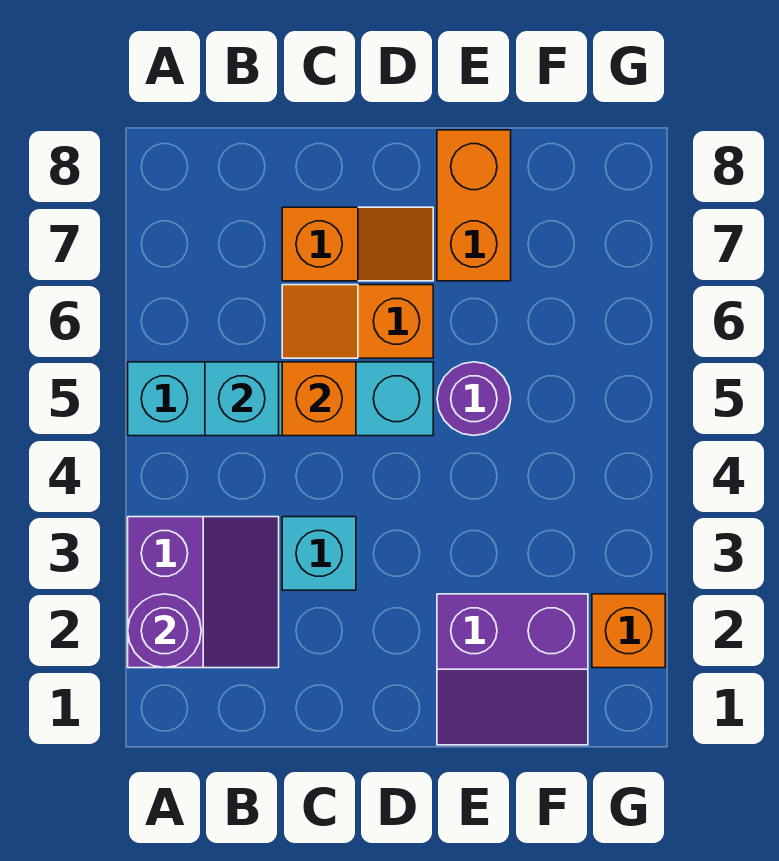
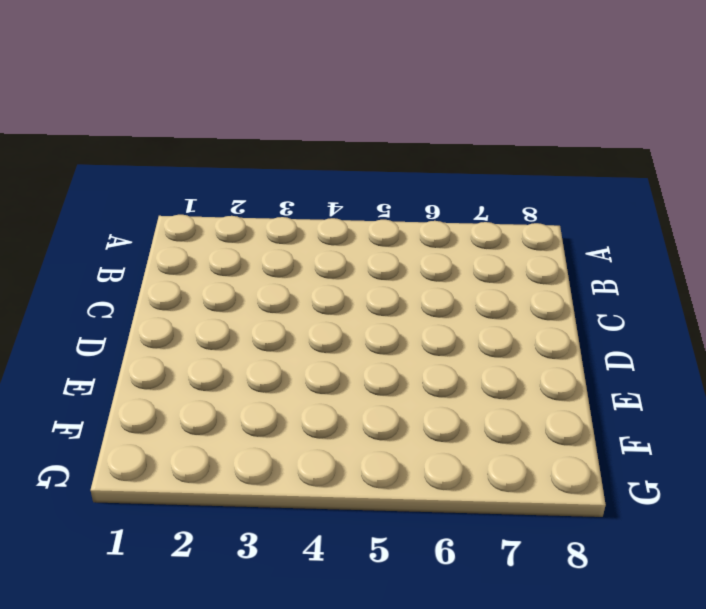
none -> purple 2x2 slope [128,517,279,668]
none -> cyan 1x4 brick [128,362,433,436]
none -> cyan 1x1 brick [282,517,356,590]

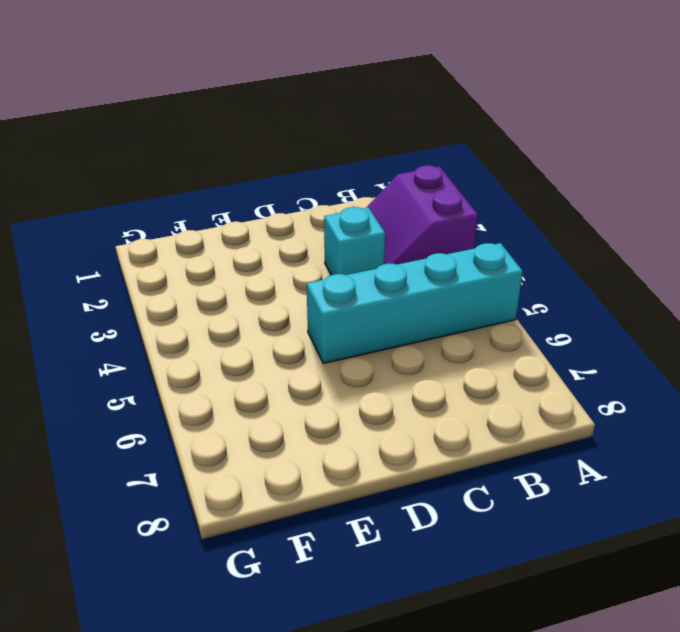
none -> orange 1x2 slope [282,285,433,358]
none -> orange 1x2 slope [282,207,433,281]
none -> purple 2x2 slope [437,594,588,745]

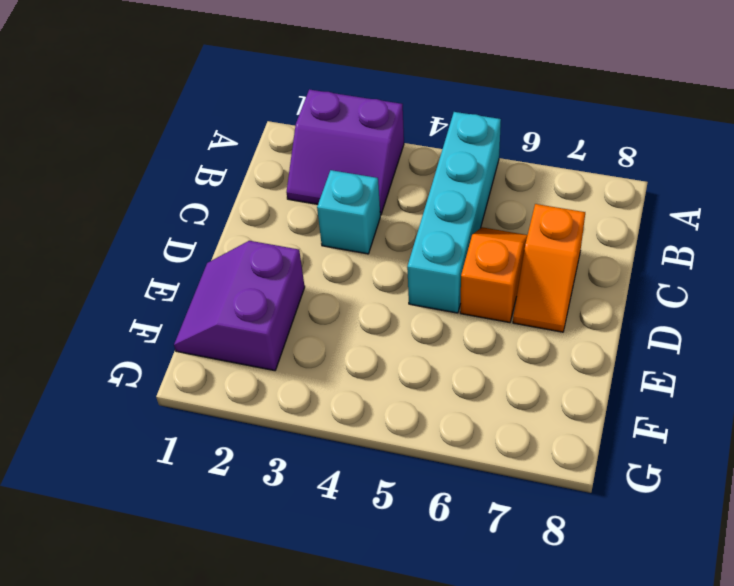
none -> purple 1x1 round brick [437,362,511,435]
none -> orange 1x2 brick [437,130,511,281]
none -> orange 1x1 brick [592,594,665,668]

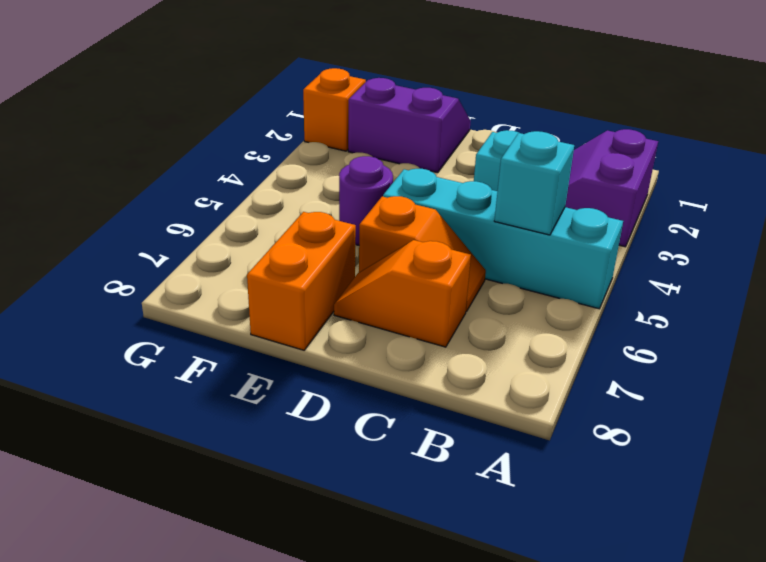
none -> purple 1x1 round brick [128,594,201,668]
none -> orange 1x1 brick [282,362,356,436]

